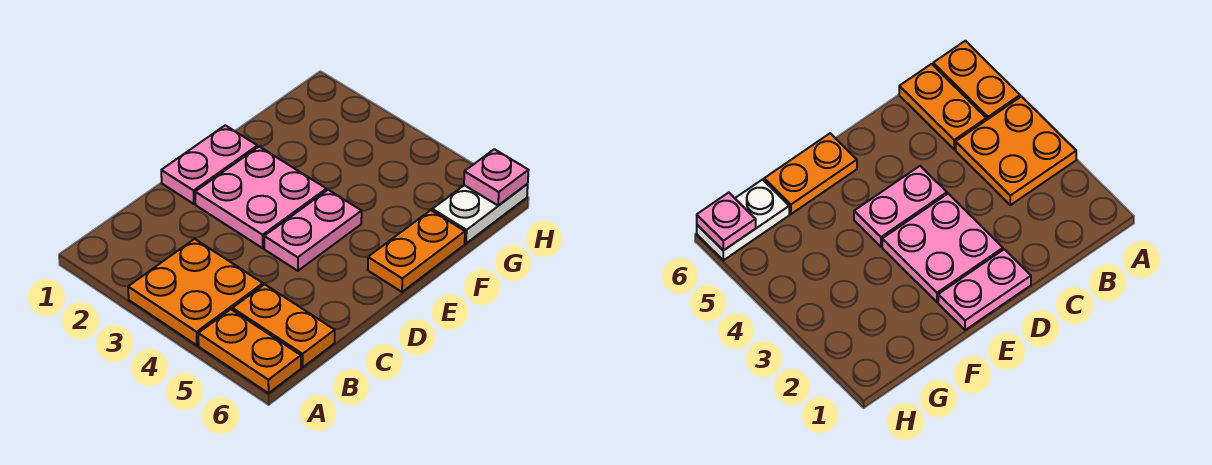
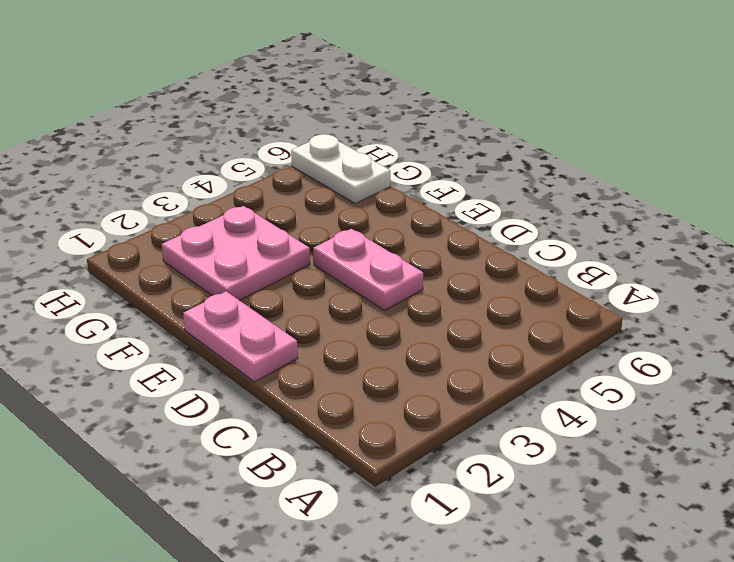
pink 2x2 plate [162,206,310,301] -> pink 2x2 plate moved to [195,147,326,248]
none -> orange 2x2 plate [128,239,263,345]
none -> orange 1x2 plate [198,309,301,393]

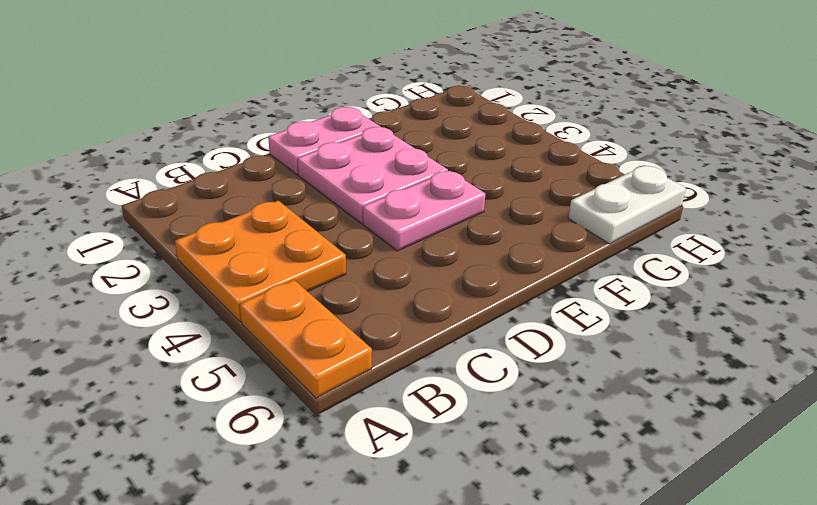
none -> orange 1x2 plate [232,284,335,367]
none -> orange 1x2 plate [368,210,465,292]

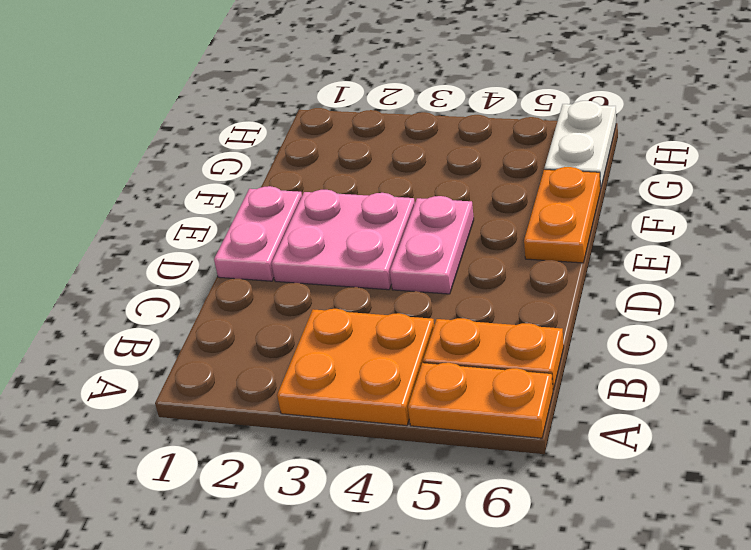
none -> pink 1x1 plate [464,149,528,206]

